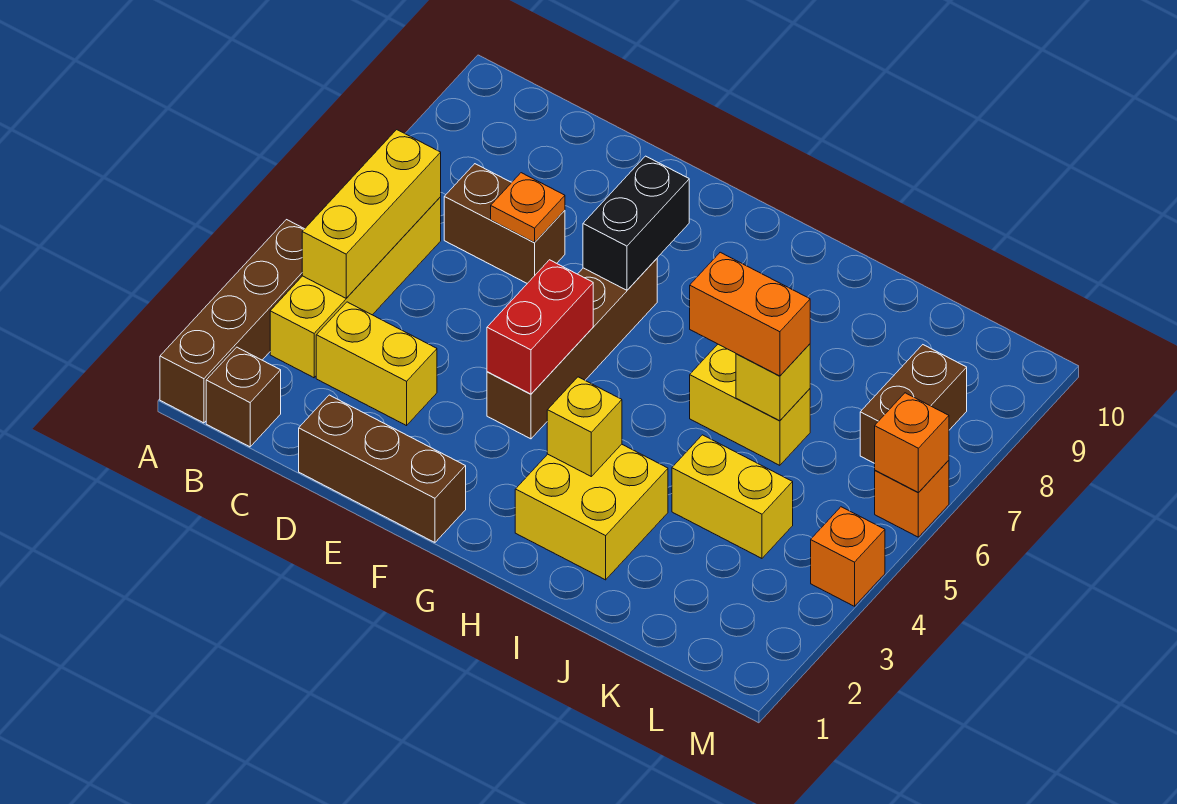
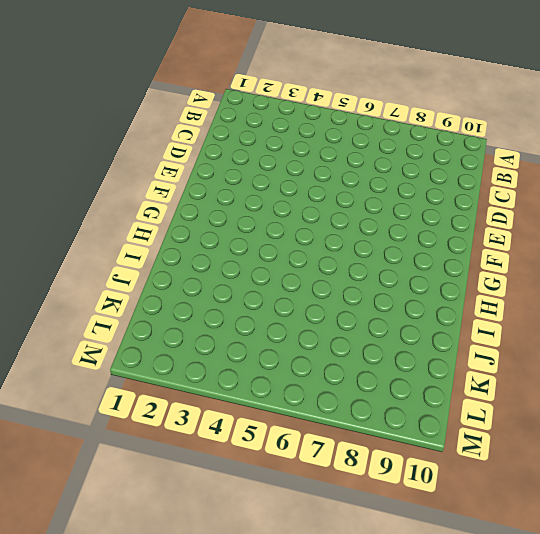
none -> brown 1x4 brick [160,220,304,423]
none -> brown 1x1 brick [206,347,281,447]
none -> yellow 1x4 brick [270,197,441,378]

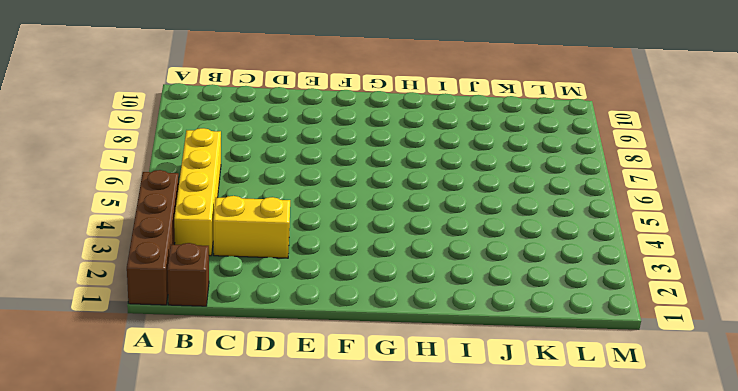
none -> brown 1x2 brick [444,164,565,283]
none -> brown 1x3 brick [299,395,466,542]
none -> brown 1x4 brick [487,259,657,439]

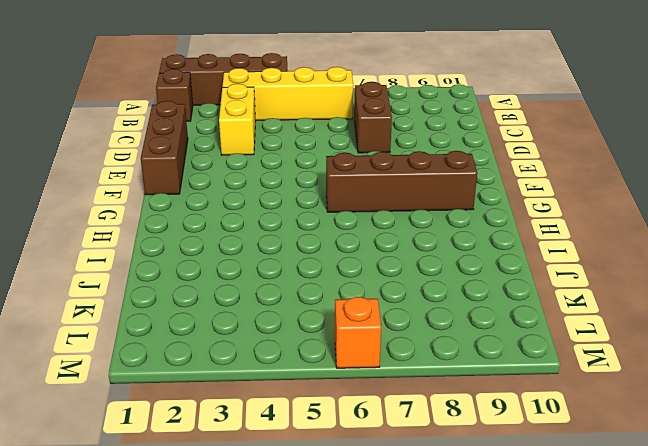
brown 1x4 brick [326,151,477,212] -> brown 1x4 brick moved to [487,259,657,439]
none -> yellow 2x2 brick [515,444,668,580]
none -> yellow 1x2 brick [690,344,810,465]
none -> yellow 1x2 brick [672,435,793,558]

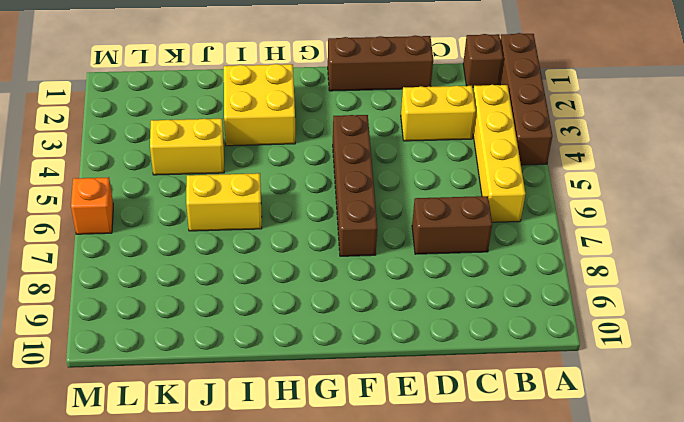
none -> brown 1x2 brick [860,345,967,463]
none -> orange 1x1 brick [811,507,885,606]
none -> yellow 1x3 brick [302,130,441,298]

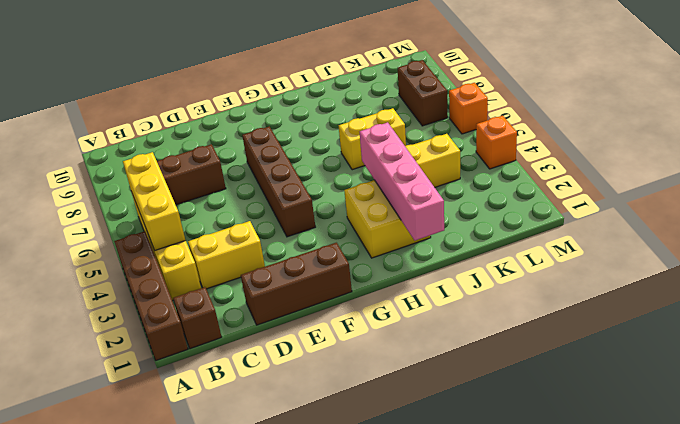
pink 1x4 brick [360,122,444,240] -> none
none -> orange 1x1 plate [491,173,565,242]
none -> red 1x2 brick [487,260,593,394]
none -> black 1x2 brick [583,156,689,290]

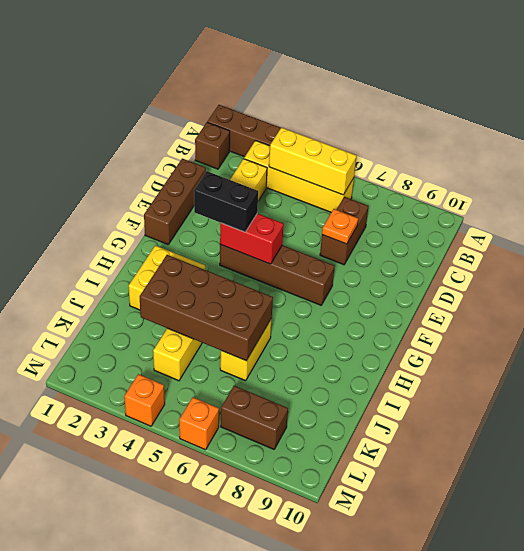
black 1x2 brick [194,171,258,232] -> black 1x2 brick moved to [583,156,689,290]
brown 2x4 brick [140,255,273,361] -> yellow 1x1 brick [736,344,810,421]
none -> yellow 1x1 brick [547,377,622,476]
none -> orange 1x1 brick [875,393,949,493]
none -> orange 1x2 brick [690,252,810,376]

